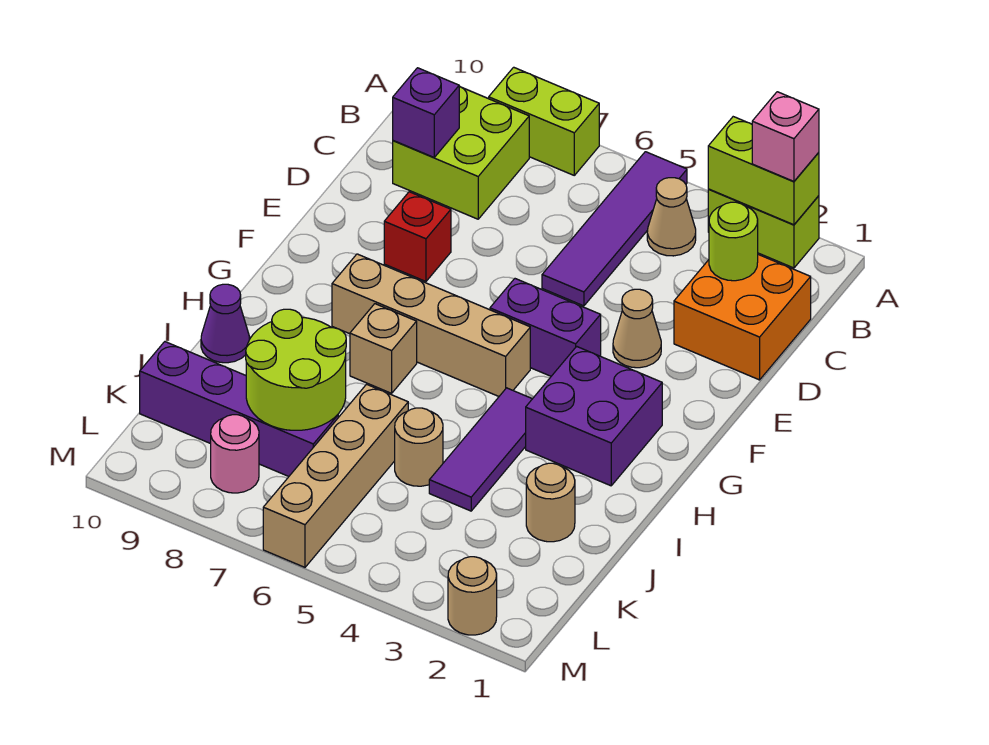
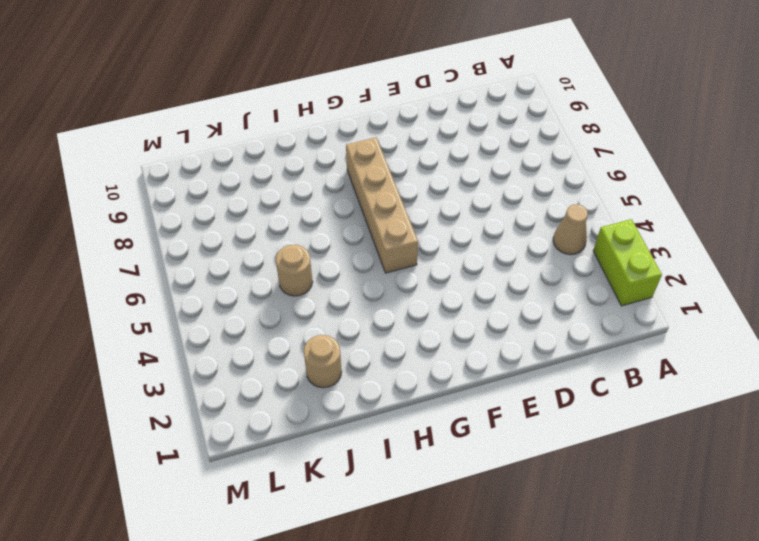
none -> purple 1x4 tile [542,152,687,306]
none -> lime 1x2 brick [488,67,599,175]
none -> lime 2x2 brick [393,86,529,219]

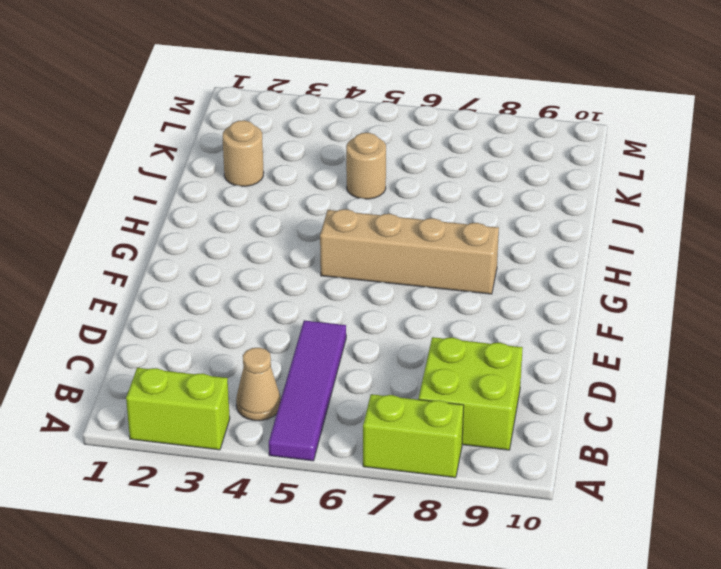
none -> orange 2x2 brick [674,255,811,380]
none -> tan 1x1 cone [613,289,661,368]
none -> red 1x1 brick [384,192,451,281]

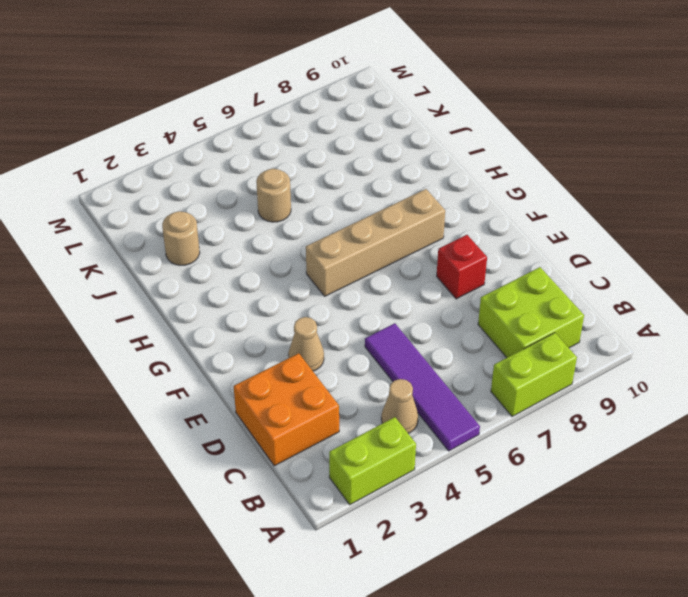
none -> purple 1x2 brick [490,279,601,376]
none -> purple 2x2 brick [526,346,662,486]
none -> purple 1x3 tile [429,388,532,511]

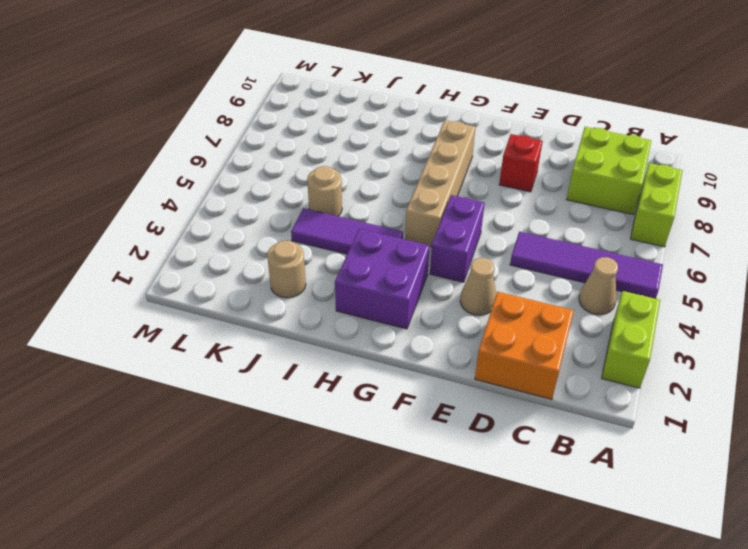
none -> tan 1x1 brick [350,304,417,393]
none -> purple 1x1 cone [201,284,250,363]
none -> tan 1x4 brick [263,384,408,567]

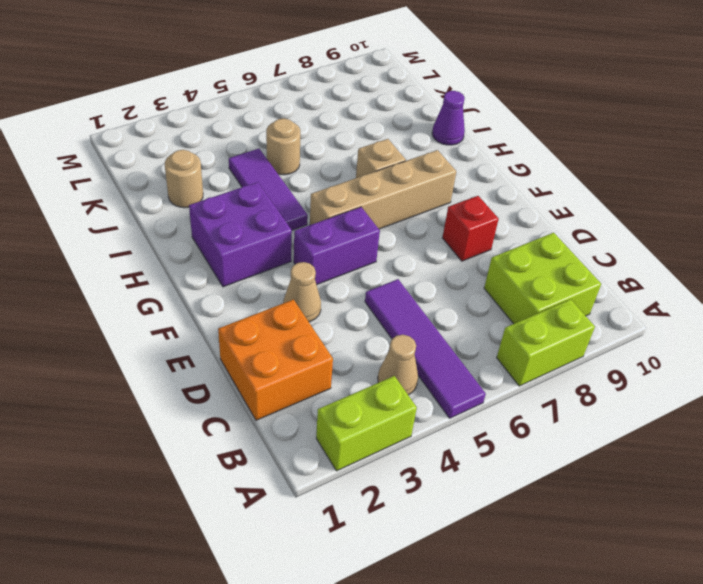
none -> tan 1x4 brick [263,384,408,567]
none -> purple 1x4 brick [140,342,338,476]
none -> pink 1x1 round brick [211,415,259,493]

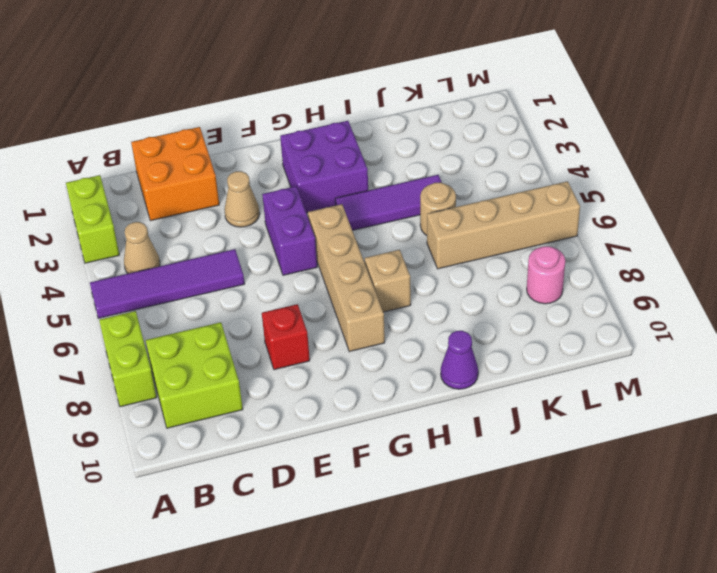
none -> tan 1x1 round brick [526,463,575,542]
none -> purple 1x4 brick [140,342,338,476]
none -> tan 1x1 round brick [448,557,497,635]

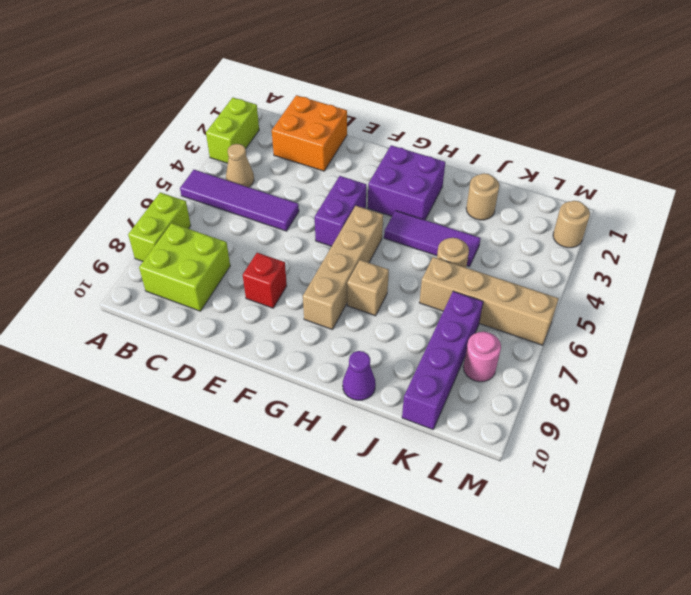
none -> tan 1x1 cone [613,289,661,368]
none -> lime 1x2 brick [708,117,819,225]
none -> lime 1x1 round brick [709,202,758,281]

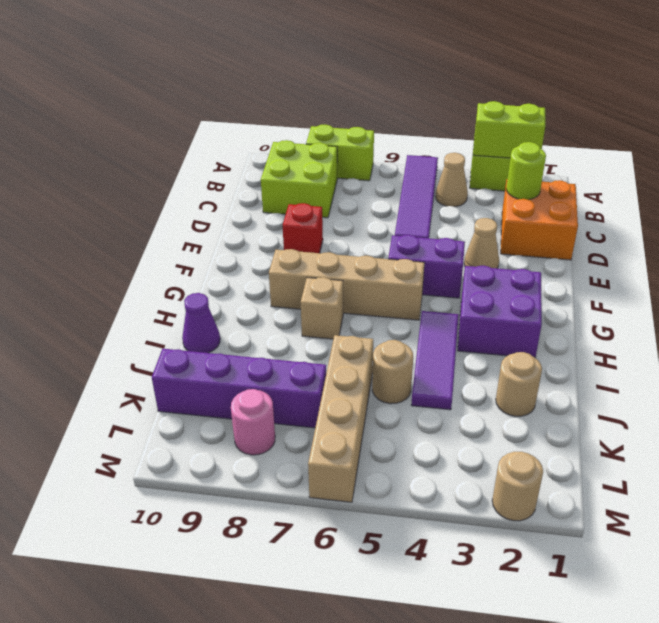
none -> purple 1x1 brick [393,68,459,158]
none -> lime 2x2 round brick [246,309,346,430]
none -> pink 1x1 brick [752,92,819,181]

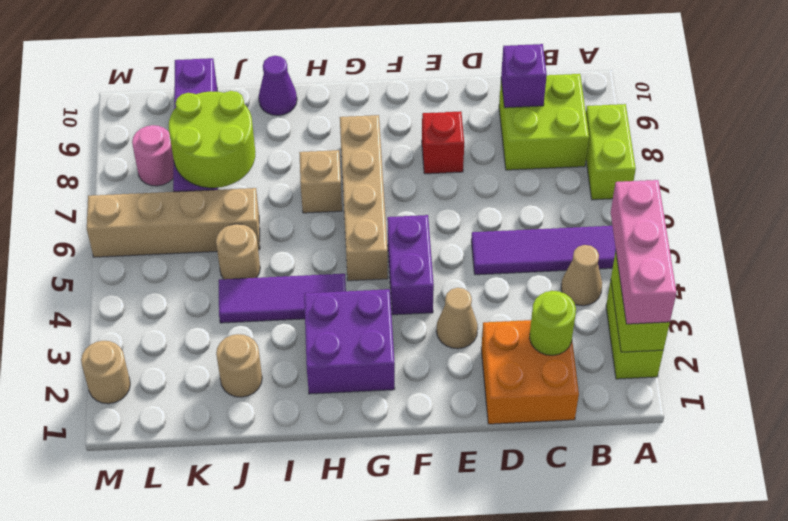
pink 1x3 brick [611,180,677,324] -> pink 1x1 brick [752,92,819,181]

